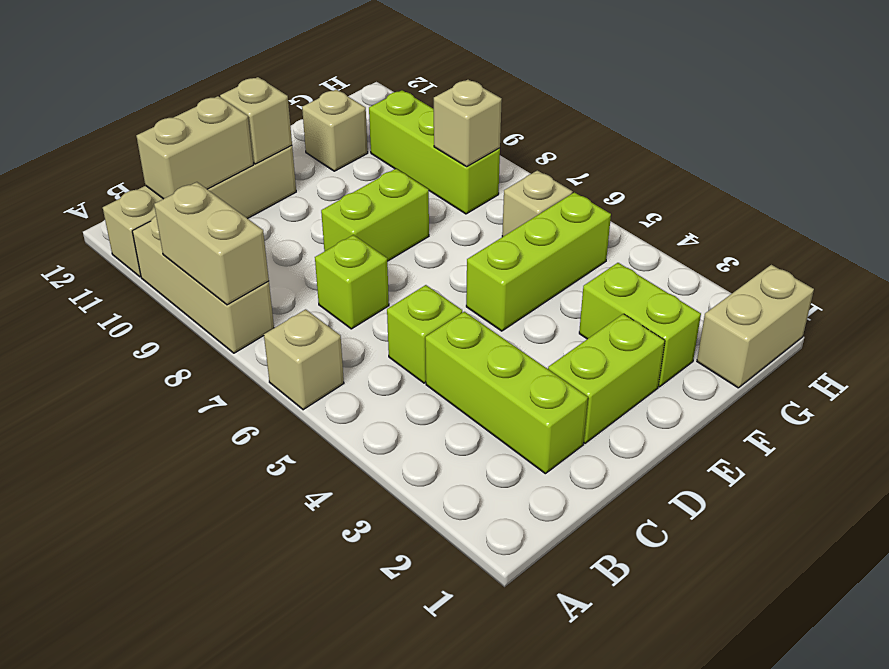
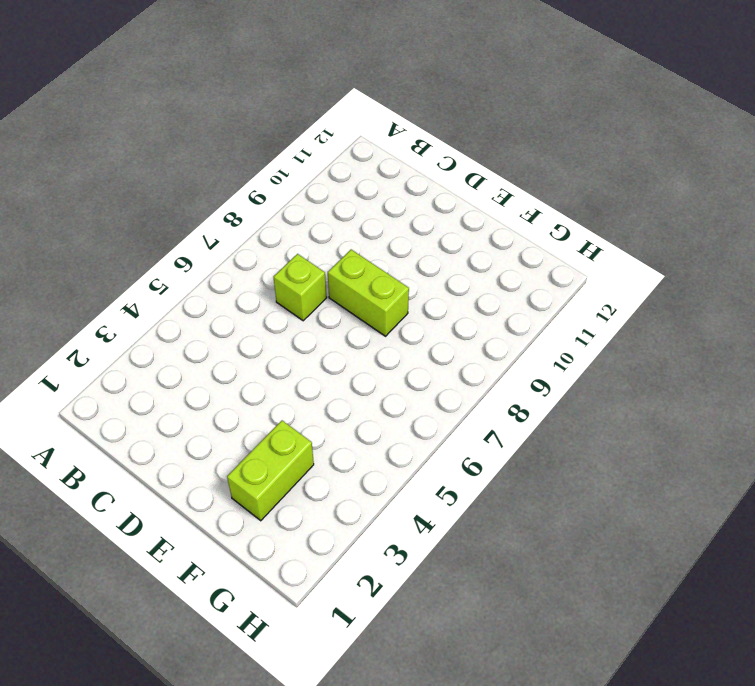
none -> tan 1x1 brick [264,309,344,410]
none -> tan 1x3 brick [132,216,274,353]
none -> tan 1x4 brick [103,145,296,277]

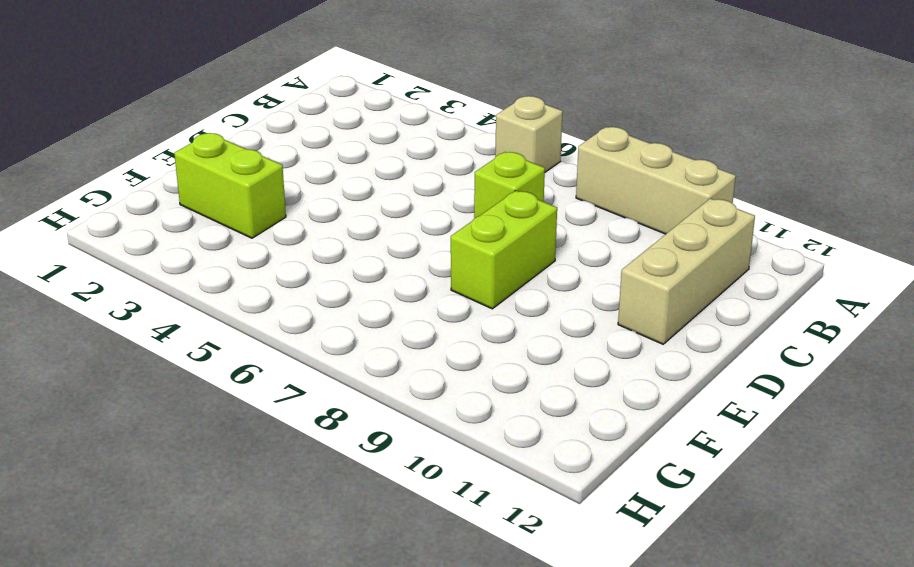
tan 1x3 brick [618,198,755,344] -> tan 1x4 brick [103,145,296,277]
none -> lime 1x3 brick [425,312,588,474]
none -> lime 1x1 brick [387,285,462,383]
none -> lime 1x2 brick [548,314,665,443]

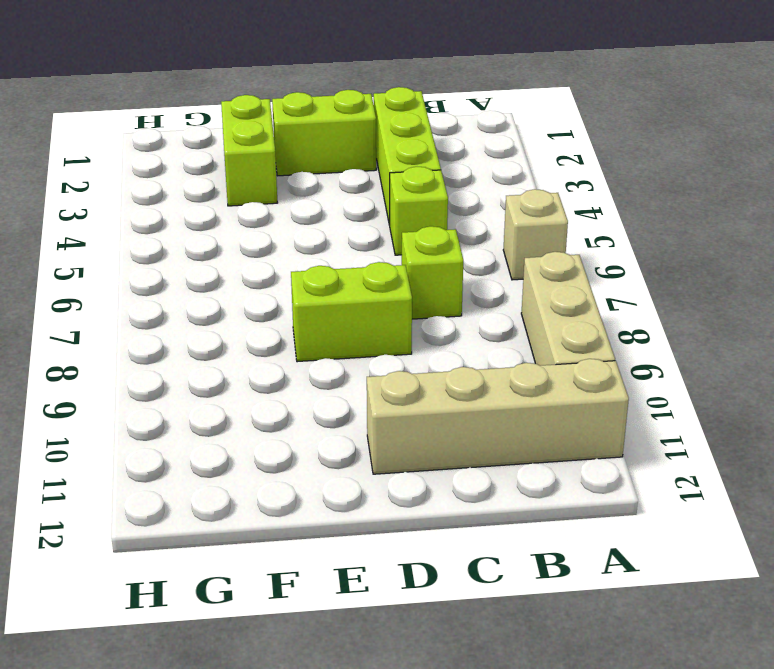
none -> lime 1x3 brick [466,192,611,331]
none -> tan 1x1 brick [302,89,368,171]
none -> tan 1x2 brick [697,265,814,388]

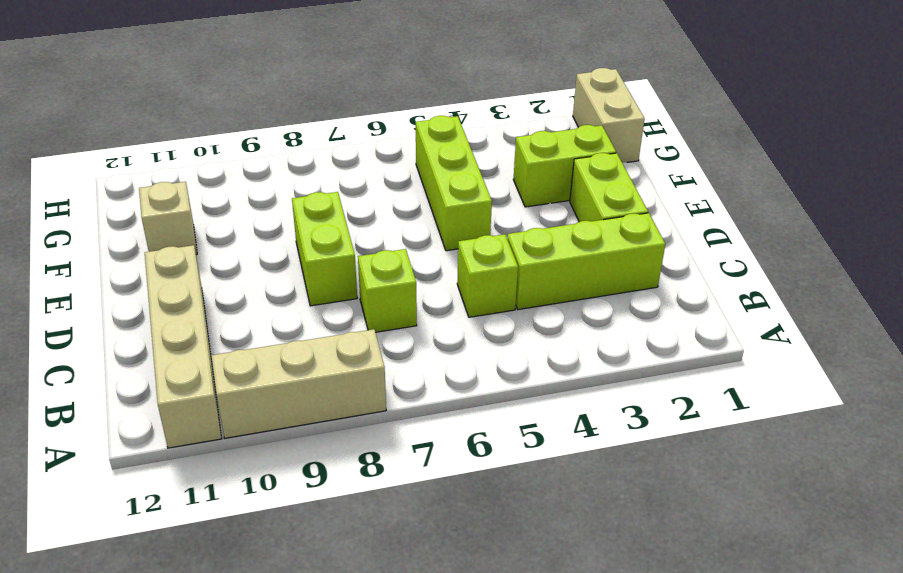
none -> tan 1x1 brick [264,309,344,410]
none -> tan 1x1 brick [502,170,573,237]
none -> lime 1x3 brick [369,90,500,214]

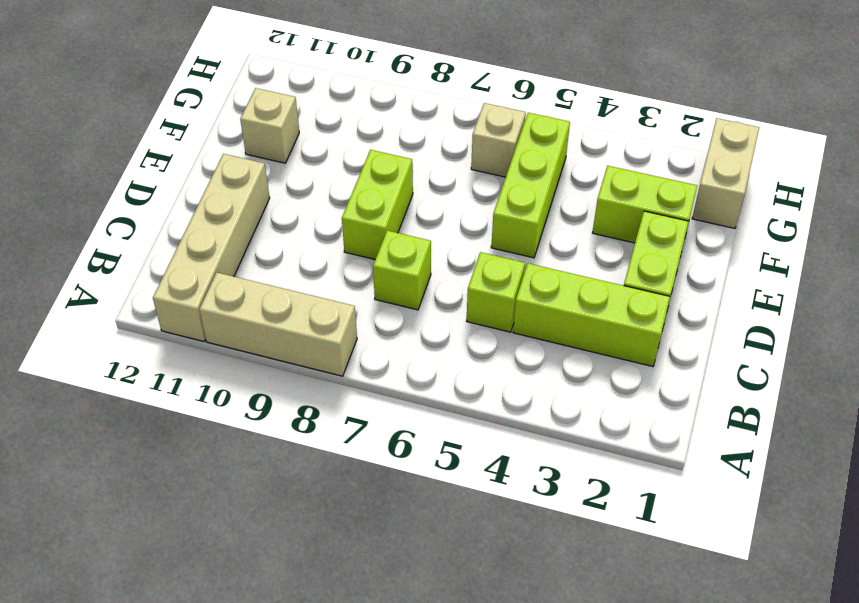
none -> tan 1x1 brick [264,309,344,410]
none -> lime 1x3 brick [369,90,500,214]
none -> tan 1x2 brick [154,182,269,305]

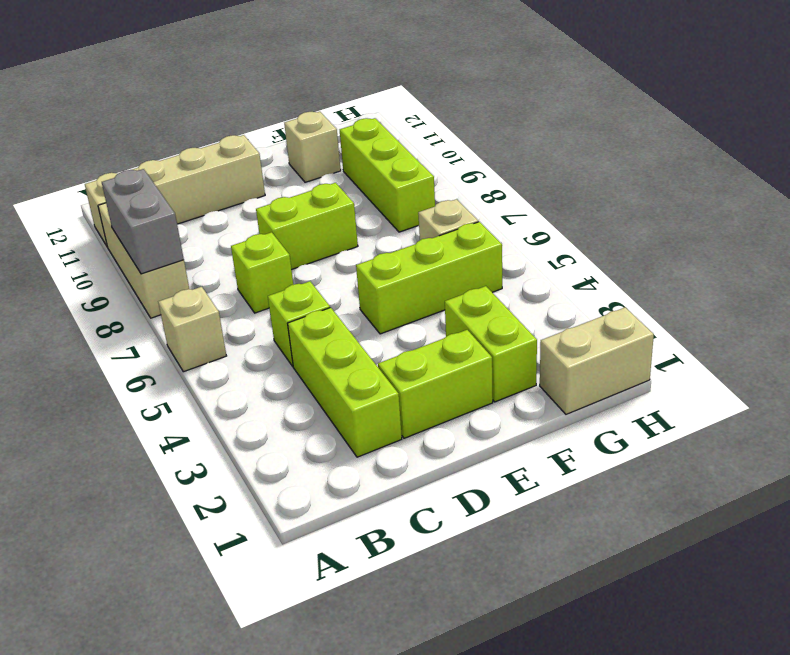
grey 1x2 brick [102,169,184,274] -> tan 1x2 brick [154,182,269,305]
none -> tan 1x2 brick [136,96,253,199]
none -> tan 1x1 brick [220,77,292,164]
none -> tan 1x1 brick [434,80,502,167]

